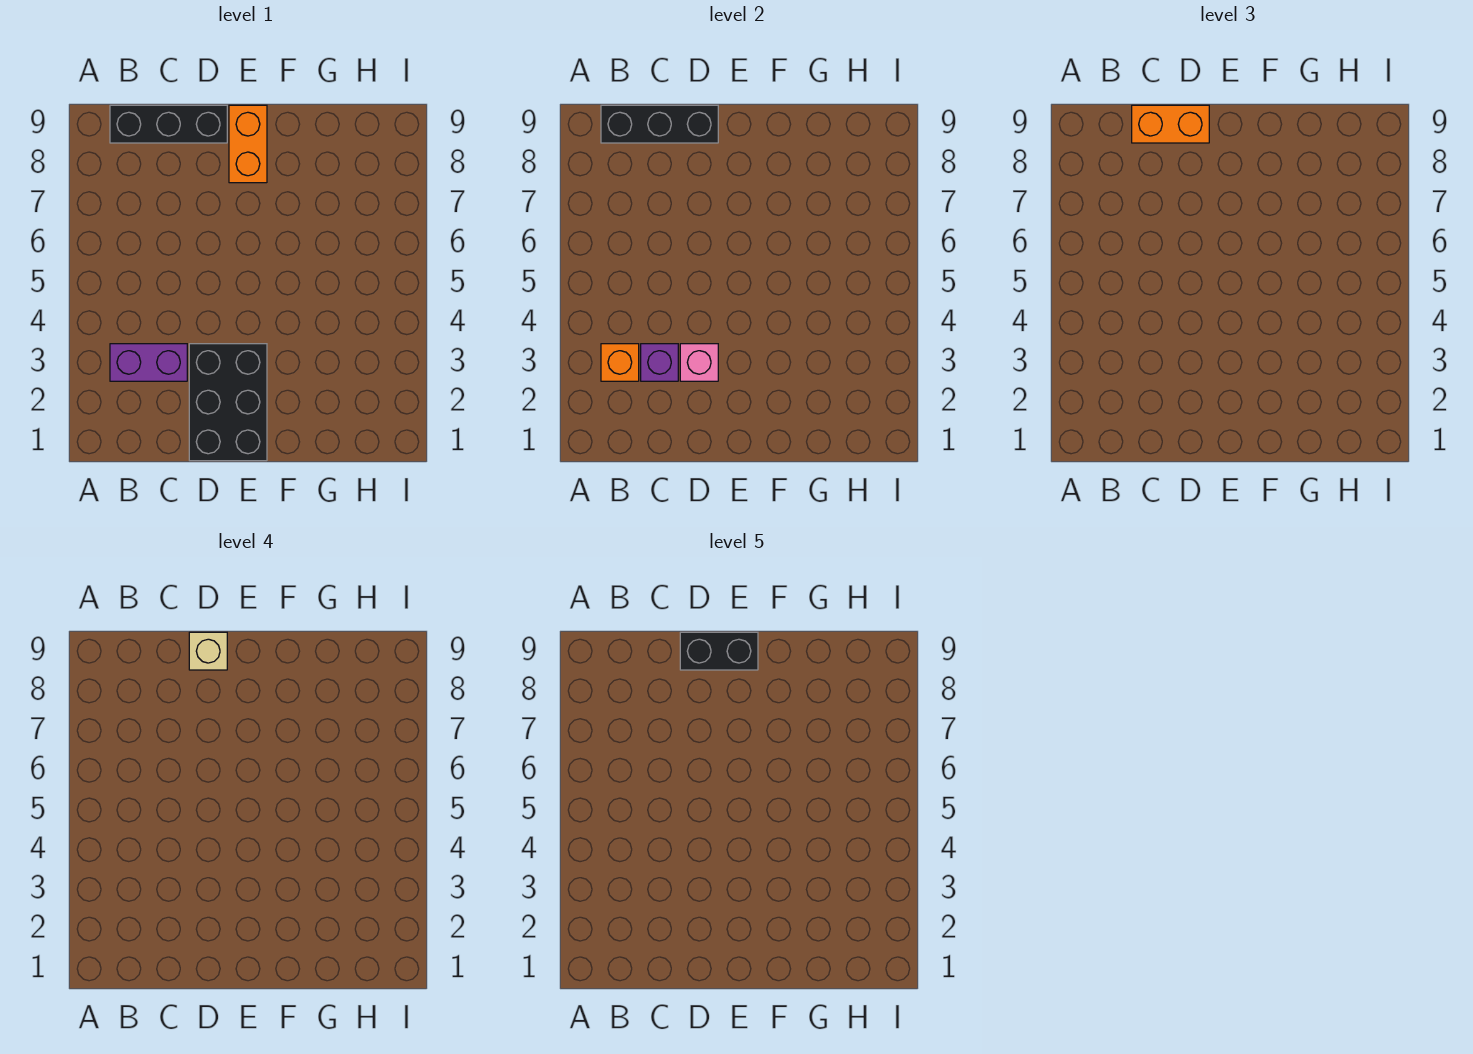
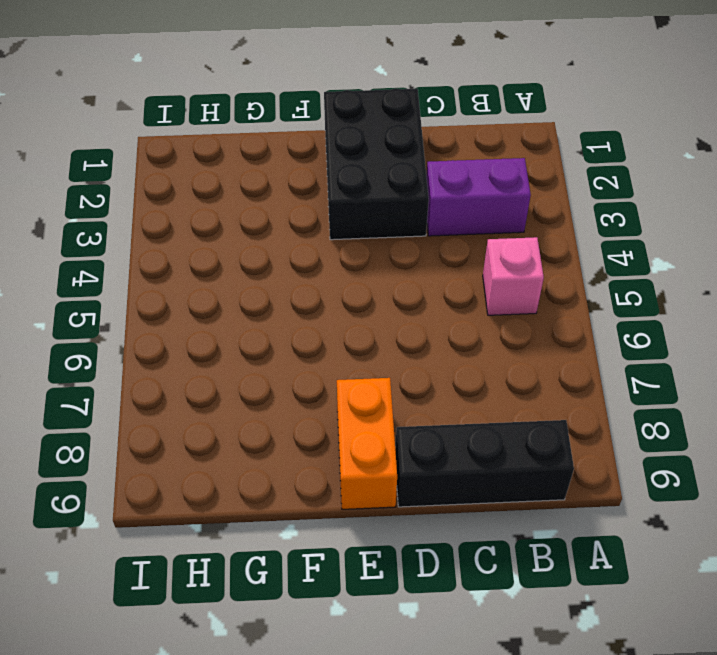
pink 1x1 brick [483,237,544,315] -> pink 1x1 brick moved to [680,344,718,381]
none -> orange 1x1 brick [601,344,639,381]
none -> black 1x3 brick [601,105,718,143]

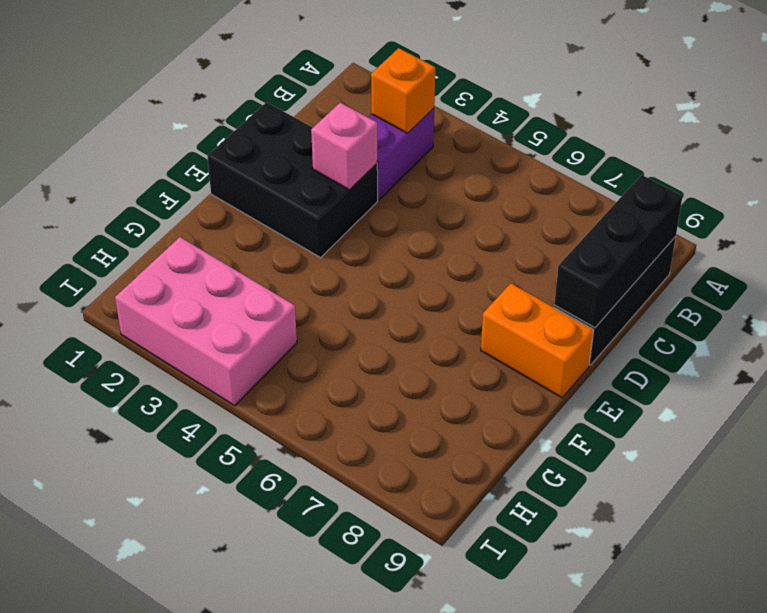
pink 2x3 brick [115,237,297,406] -> none
none -> purple 1x1 brick [641,344,678,381]
none -> orange 1x2 brick [1132,105,1209,143]

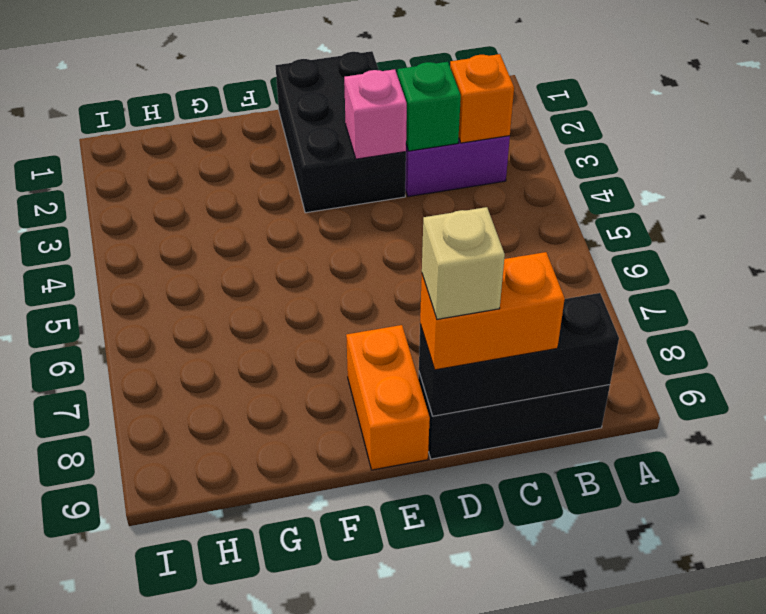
green 1x1 brick [398,62,461,151] -> purple 1x1 brick [641,344,678,381]
none -> black 1x2 brick [680,632,758,670]

